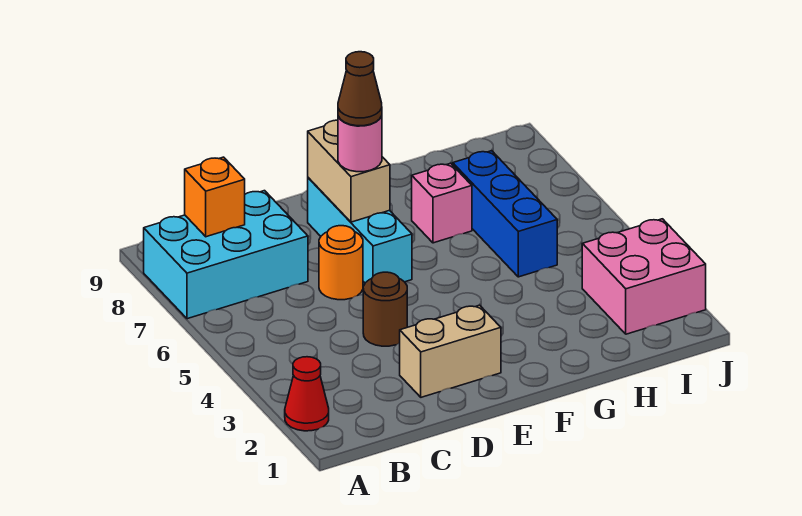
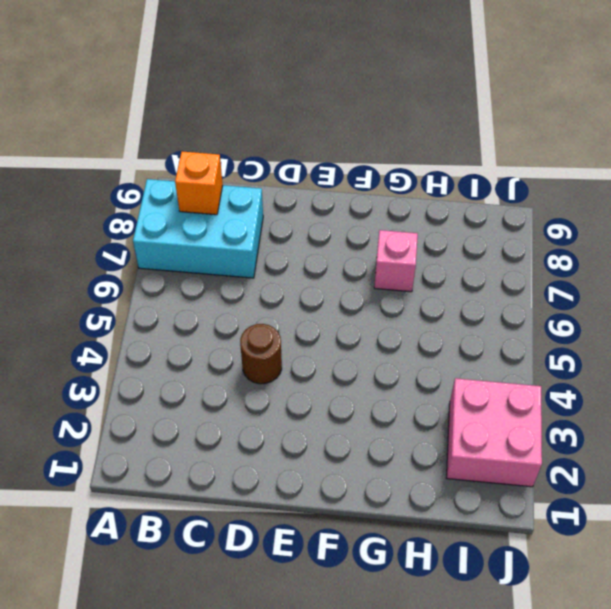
none -> red 1x1 cone [285,357,329,431]
none -> tan 1x2 brick [400,305,501,397]
none -> orange 1x1 round brick [319,226,363,300]

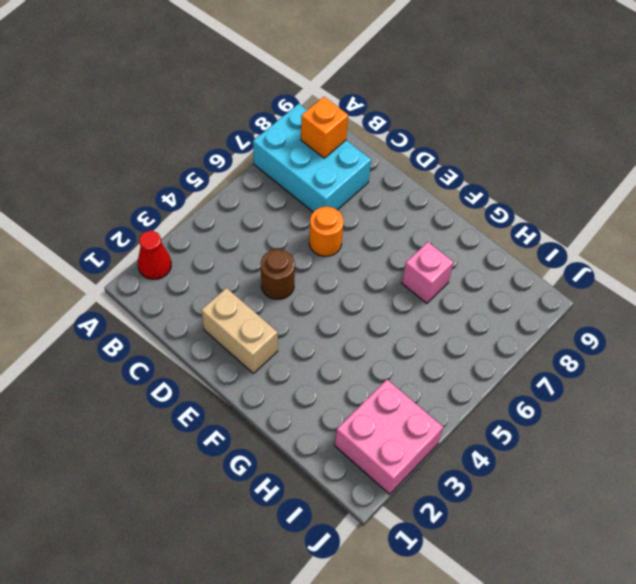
none -> cyan 1x3 brick [308,178,412,283]
none -> blue 1x3 brick [453,151,557,277]
none -> tan 1x2 brick [308,120,390,222]

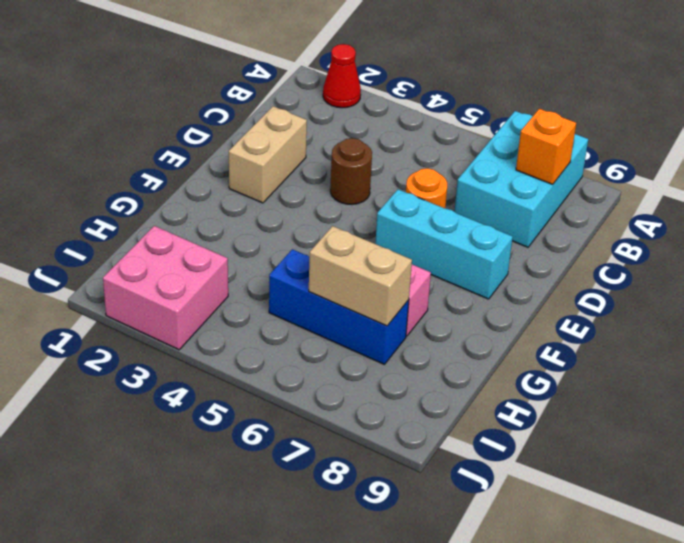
tan 1x2 brick [309,226,412,326] -> tan 1x2 brick moved to [308,120,390,222]
none -> pink 1x1 round brick [338,116,382,172]
none -> brown 1x1 cone [338,52,382,126]

